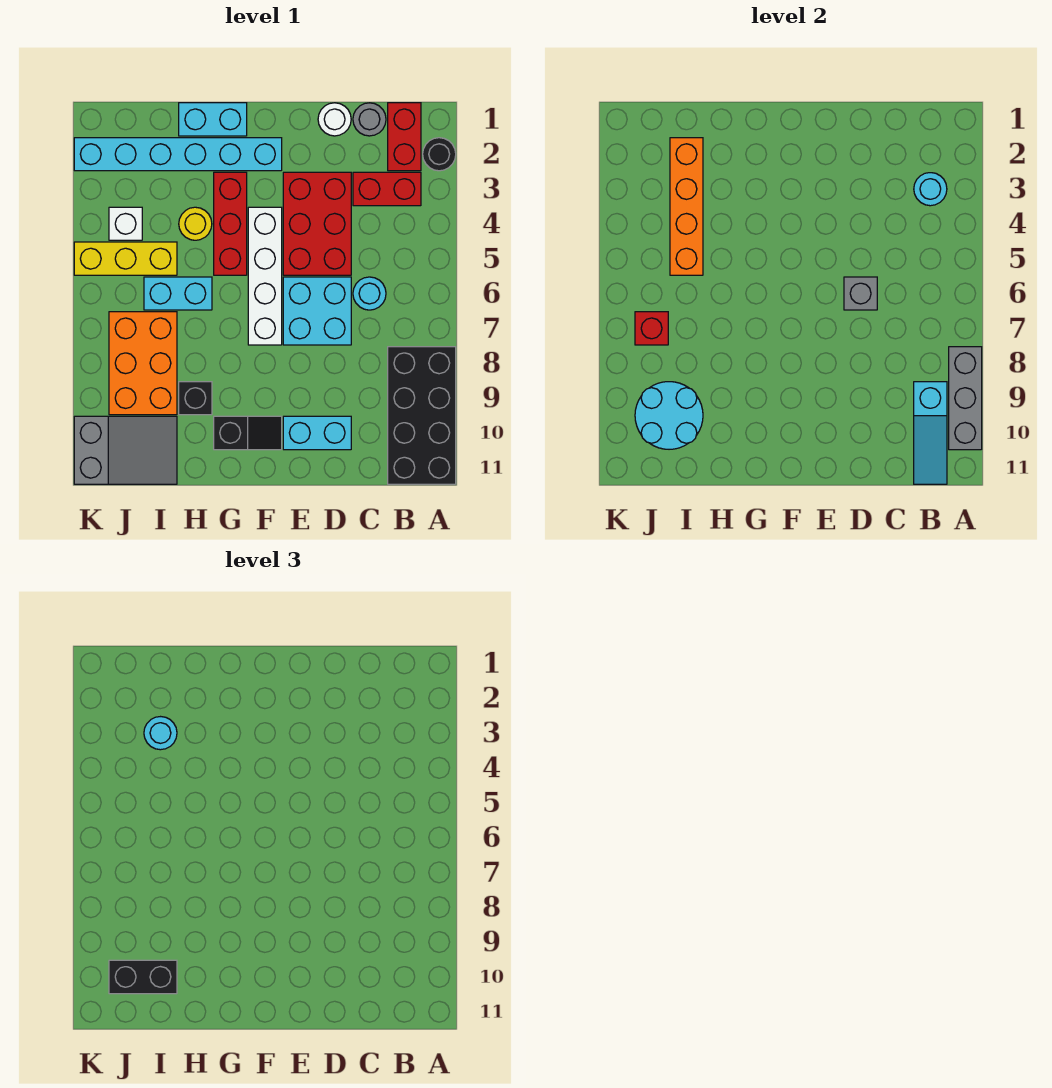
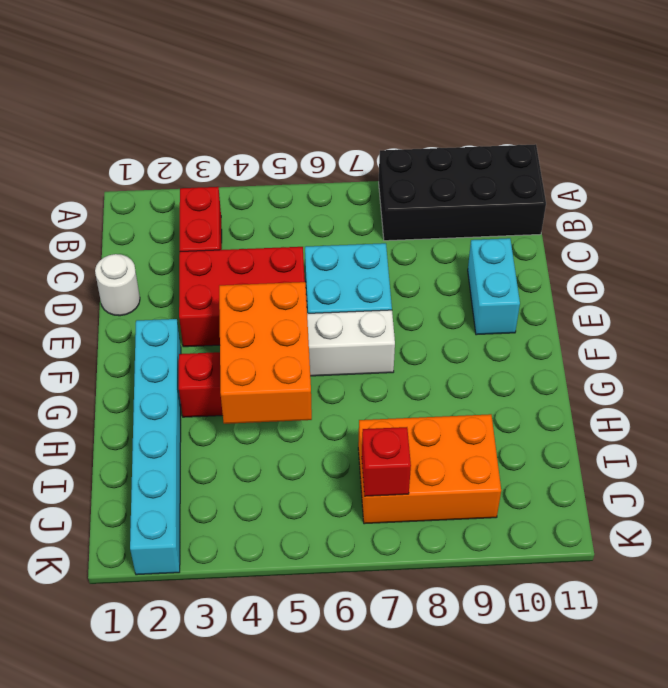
orange 2x3 brick [219,282,312,424] -> none
none -> black 1x1 round brick [423,138,456,171]
none -> red 1x2 brick [388,103,421,171]
none -> grey 1x1 round brick [353,103,386,136]
none -> cyan 1x1 round brick [353,277,386,310]

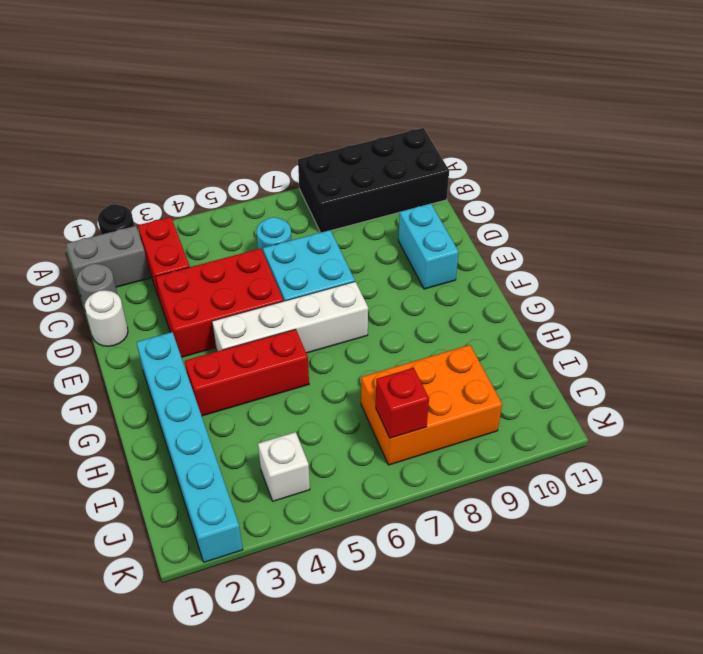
grey 1x2 brick [66,226,150,287] -> red 1x2 brick [388,103,421,171]
none -> black 1x2 slope [214,416,282,450]
none -> cyan 1x2 brick [179,103,247,136]
none -> yellow 1x1 round brick [179,207,212,240]
none -> cyan 1x2 brick [144,277,212,310]

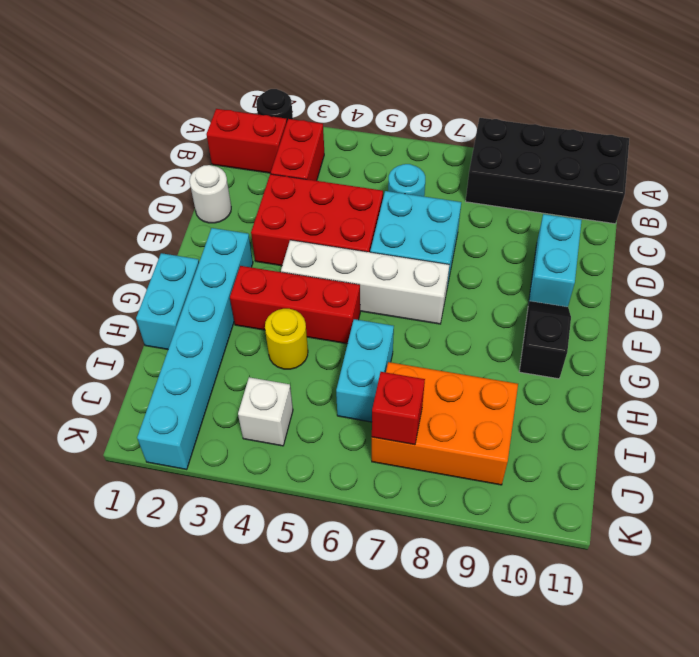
none -> grey 1x1 round brick [353,103,386,136]
none -> black 1x1 brick [179,382,212,415]
none -> yellow 1x3 brick [74,242,177,275]
none -> grey 2x3 slope [74,416,177,484]

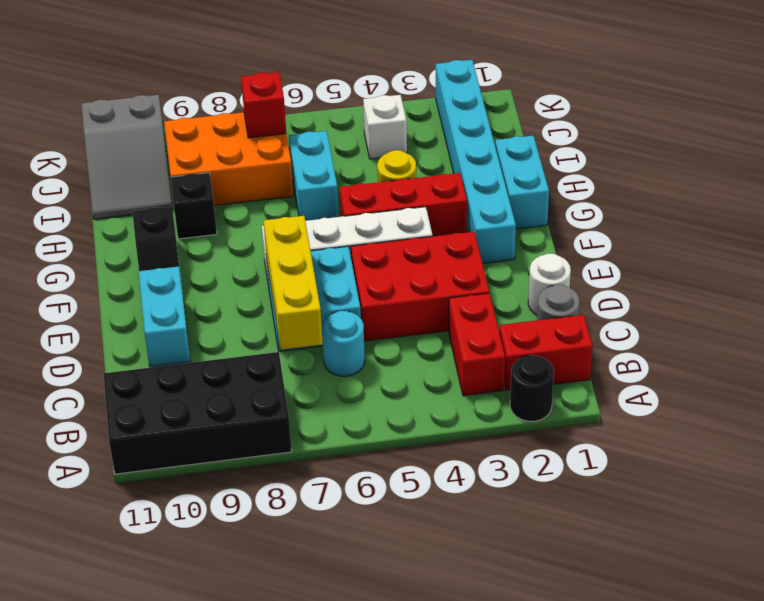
yellow 1x3 brick [264,216,323,350] -> yellow 1x3 brick moved to [74,242,177,275]
none -> grey 1x3 brick [949,347,982,450]
none -> cyan 1x1 round brick [914,173,947,206]
none -> cyan 1x3 slope [914,382,947,484]
none -> grey 1x1 brick [844,277,877,310]

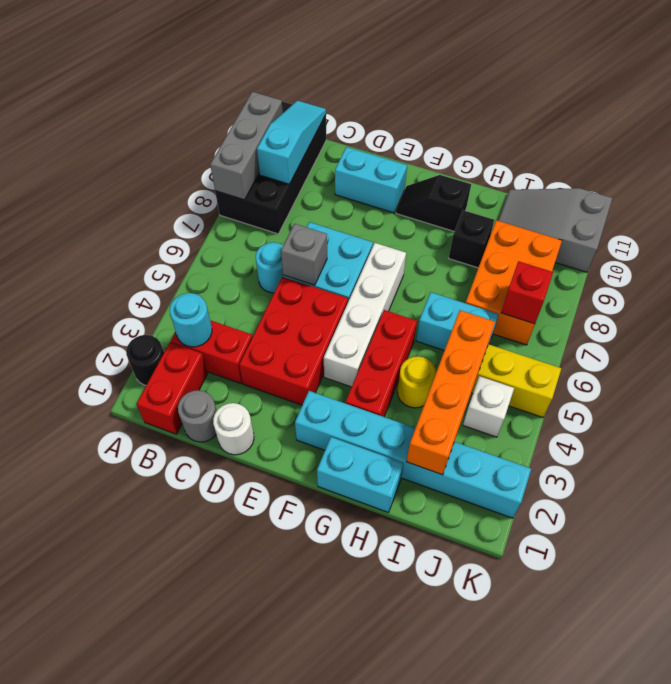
none -> cyan 2x2 round brick [635,382,703,449]
none -> cyan 1x1 round brick [144,717,177,750]
none -> black 1x2 brick [109,960,177,994]

